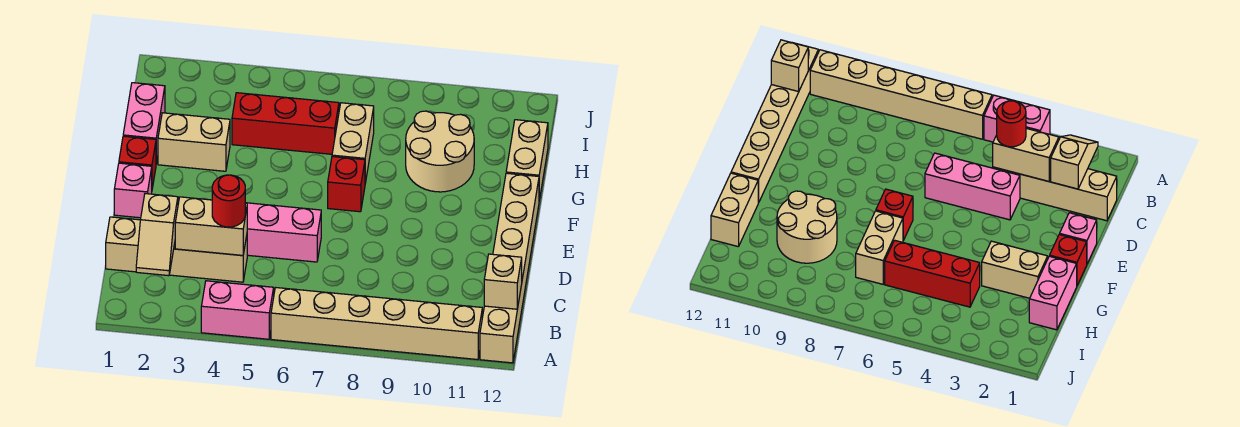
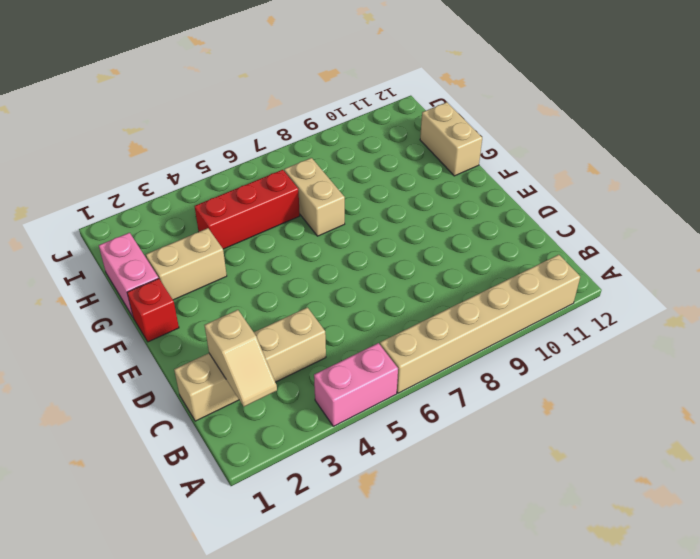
none -> tan 1x6 brick [480,173,539,363]
none -> pink 1x3 brick [247,203,321,262]
none -> pink 1x1 brick [114,163,152,218]

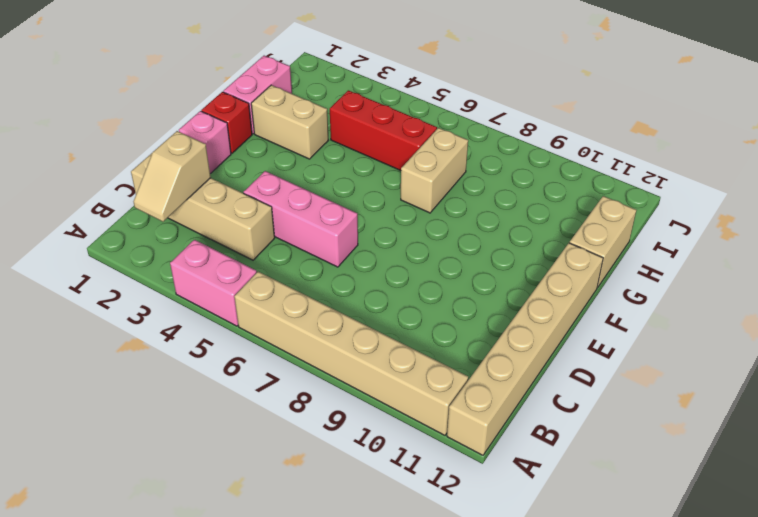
none -> red 1x1 brick [328,157,365,212]
none -> tan 2x2 round brick [406,111,474,192]
none -> tan 1x1 brick [484,254,522,309]

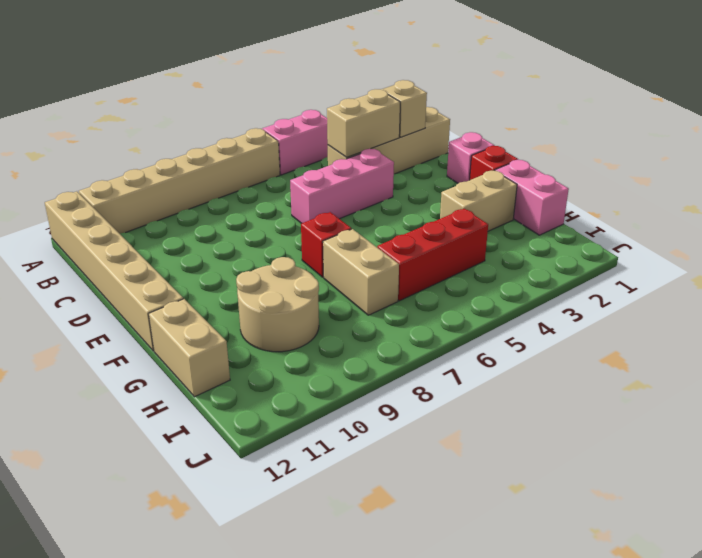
none -> tan 1x1 brick [484,254,522,309]
none -> red 1x1 round brick [212,175,245,227]

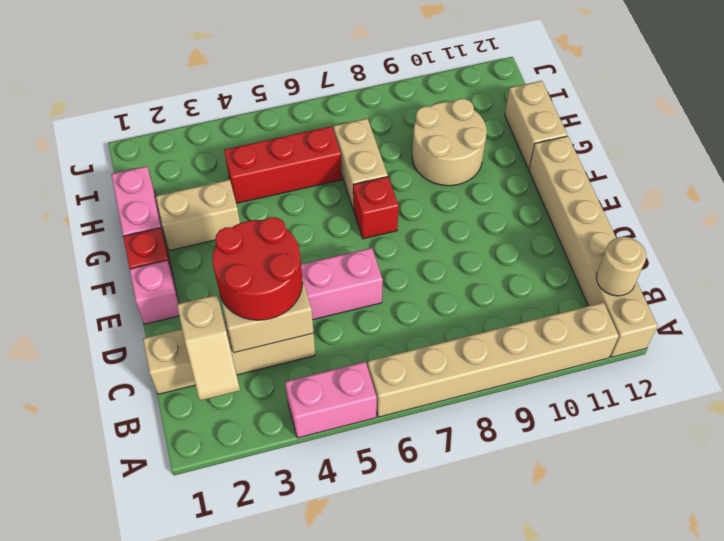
tan 1x1 round brick [596,237,646,296] -> tan 1x1 brick [484,254,522,309]
red 2x2 round brick [212,217,303,320] -> red 1x1 round brick [212,175,245,227]

